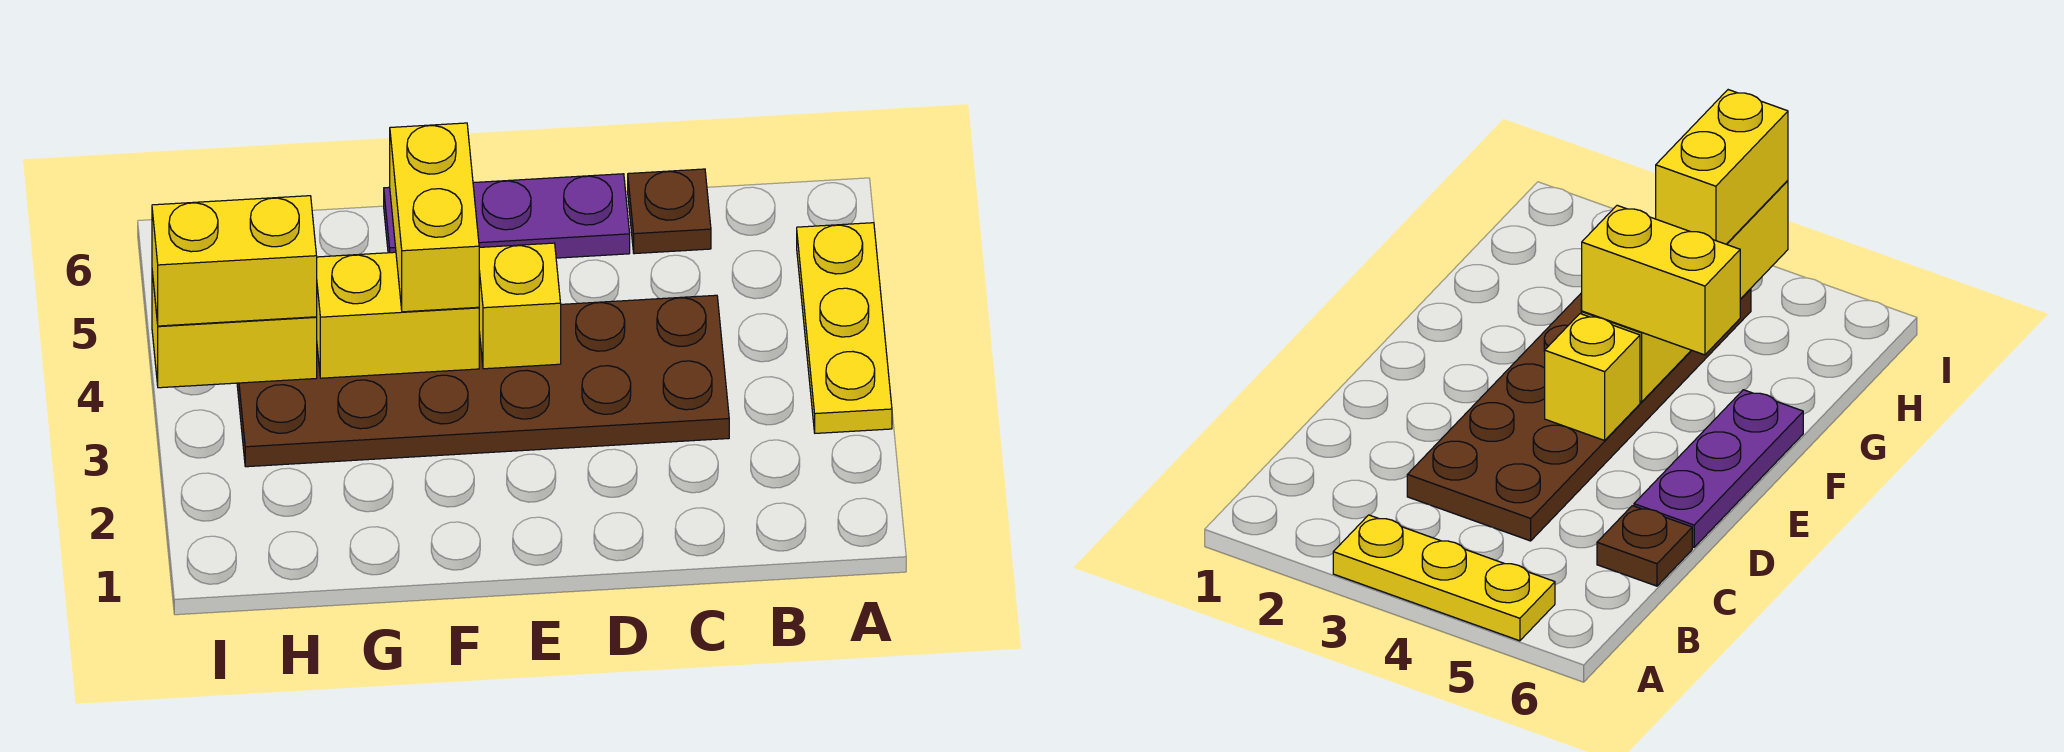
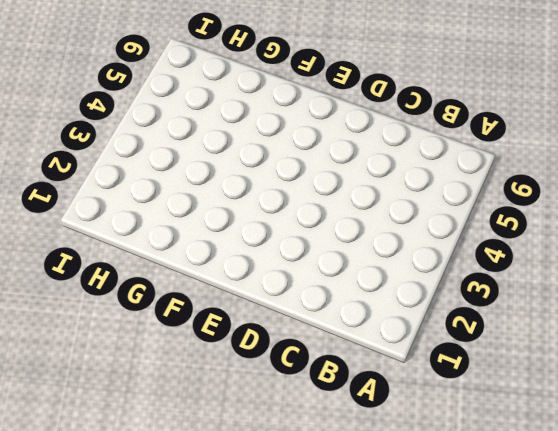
none -> yellow 1x3 plate [797,223,892,433]
none -> brown 2x6 plate [237,295,729,467]

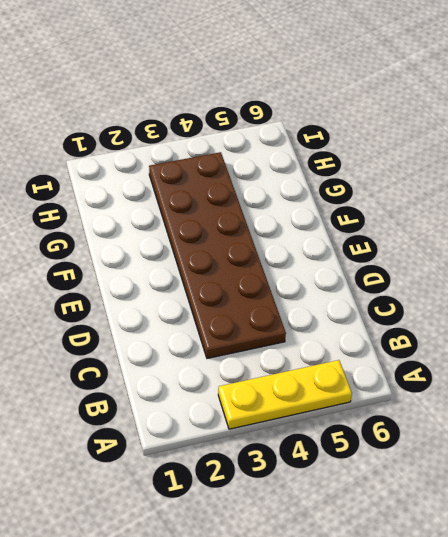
none -> brown 1x1 plate [628,169,711,254]
none -> purple 1x3 plate [384,174,630,258]

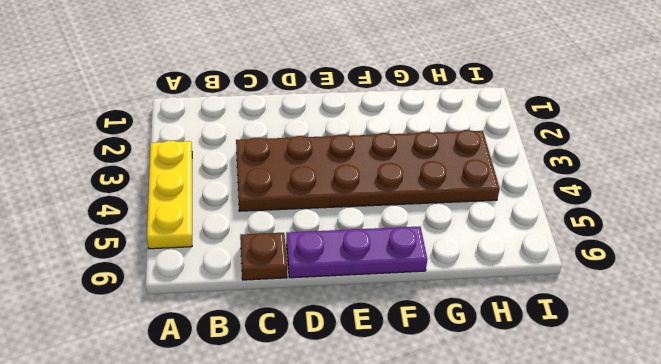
none -> yellow 1x1 brick [479,243,561,369]
none -> yellow 1x2 brick [317,252,479,378]

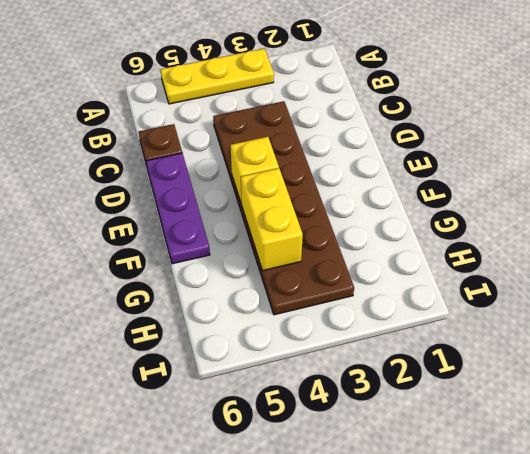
none -> yellow 1x2 brick [152,272,317,388]
none -> yellow 1x2 brick [390,123,479,312]

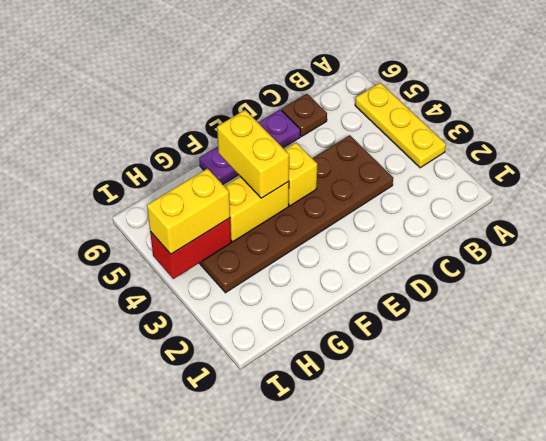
red 1x2 brick [150,218,231,279] -> yellow 1x2 brick [152,272,317,388]

